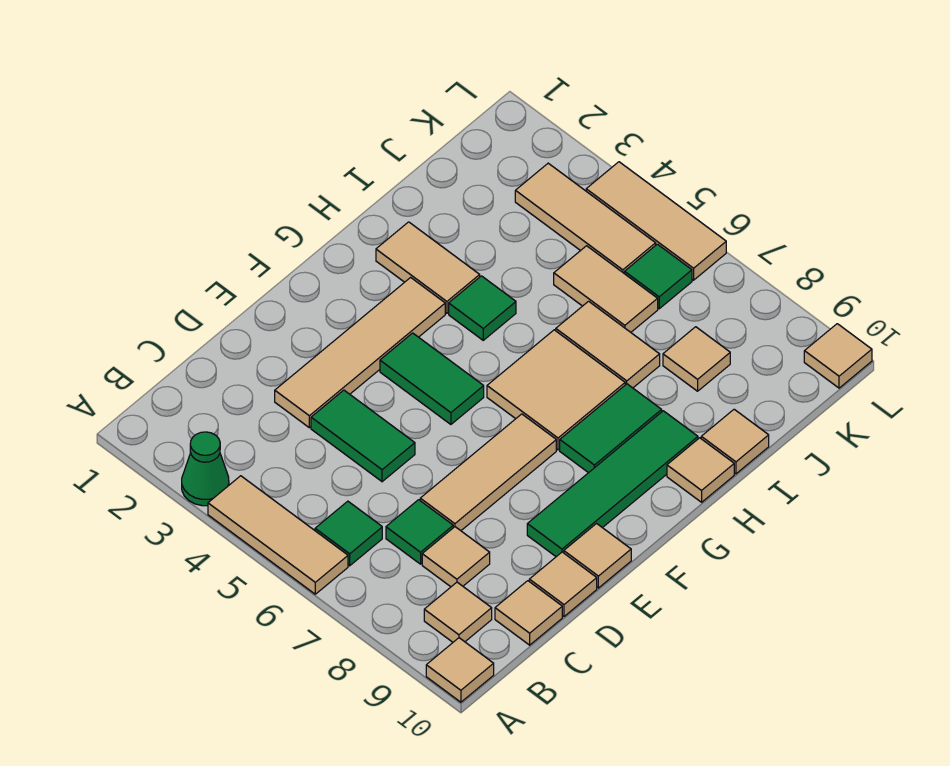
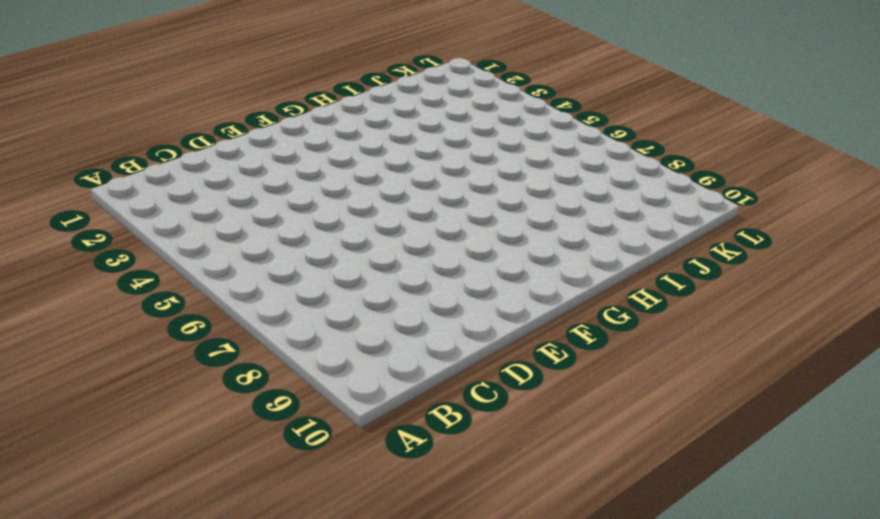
none -> green 1x1 cone [182,432,229,506]
none -> tan 1x3 tile [208,476,348,594]
none -> tan 1x1 tile [426,638,494,702]

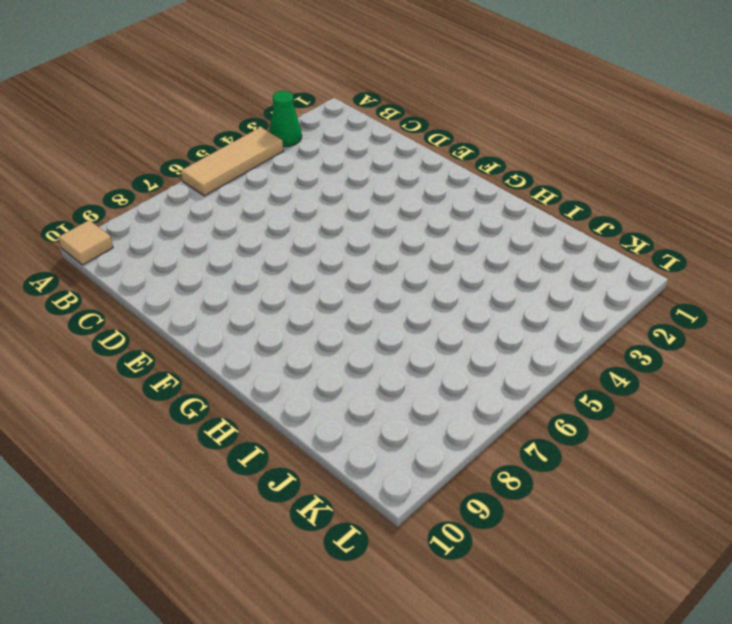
none -> green 1x1 tile [315,501,382,566]
none -> tan 1x1 tile [424,582,492,642]
none -> green 1x1 tile [386,500,453,564]

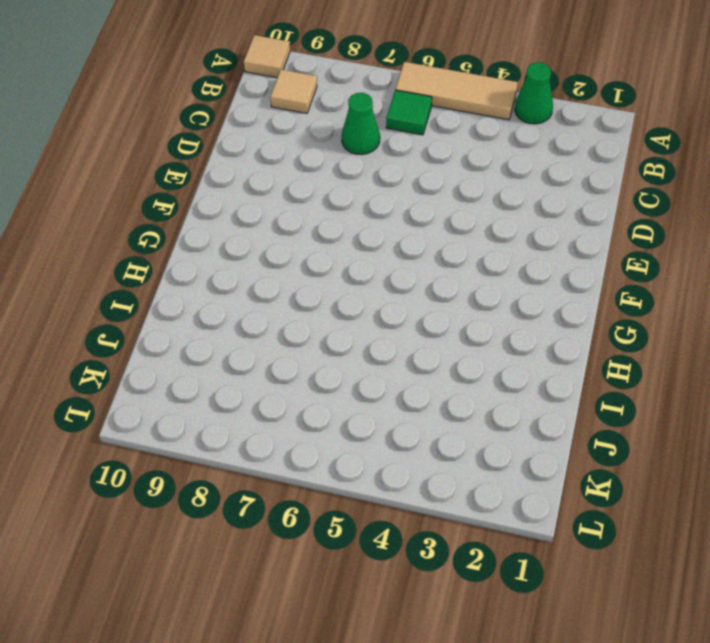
green 1x1 cone [342,93,380,155] -> green 1x1 tile [386,500,453,564]
none -> tan 1x1 tile [422,527,490,587]
none -> tan 1x1 tile [495,581,562,645]
none -> tan 1x4 tile [275,277,445,428]

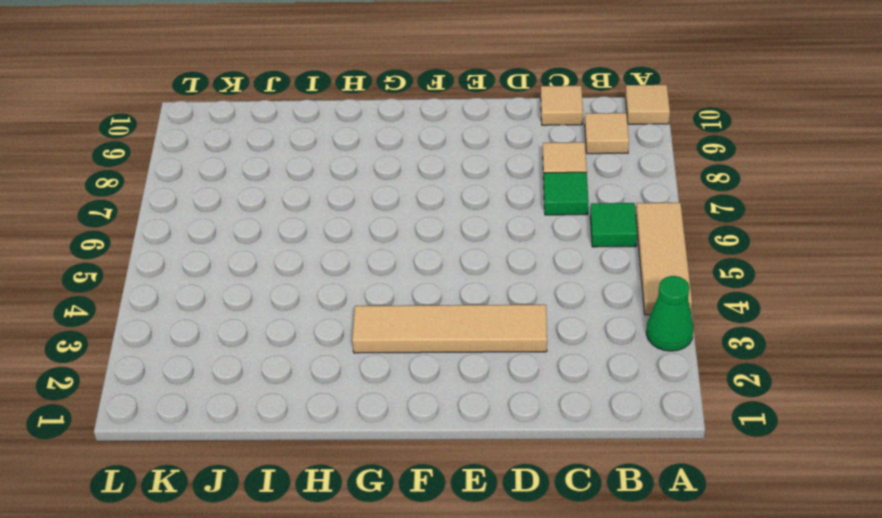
none -> green 1x2 tile [311,390,415,482]
none -> tan 1x3 tile [420,414,556,531]
none -> tan 1x1 tile [529,552,597,616]

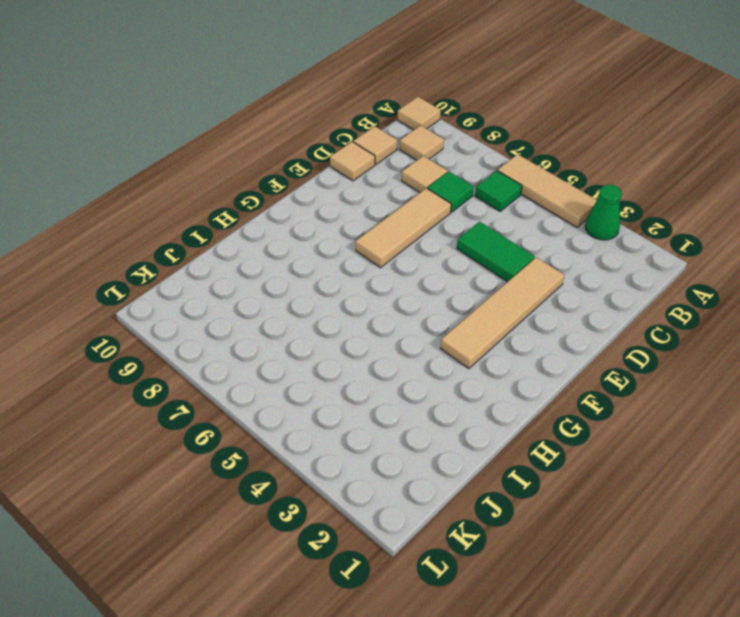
none -> green 1x4 tile [527,411,698,557]
none -> tan 1x1 tile [564,524,631,588]
none -> green 1x2 tile [380,333,484,424]

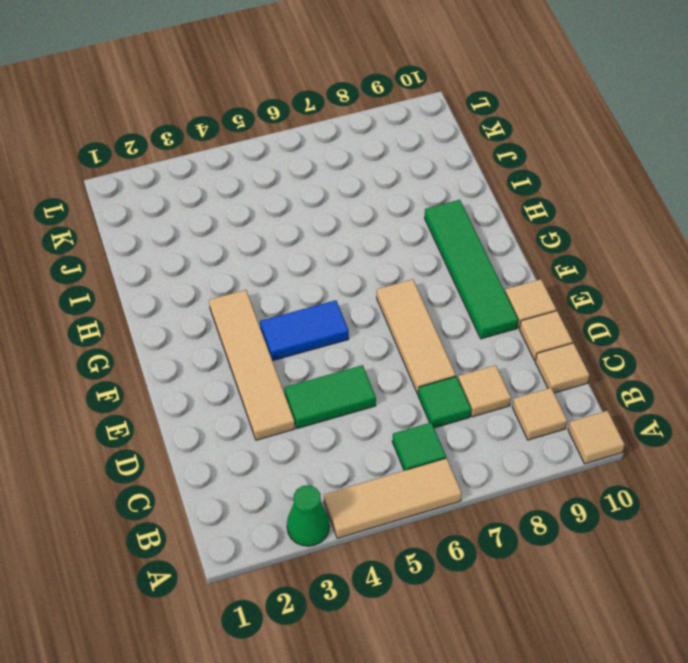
blue 1x2 tile [260,300,349,361] -> green 1x2 tile [380,333,484,424]
none -> tan 2x2 tile [487,330,625,450]
none -> green 1x2 tile [560,384,662,473]
none -> tan 1x2 tile [376,222,480,313]

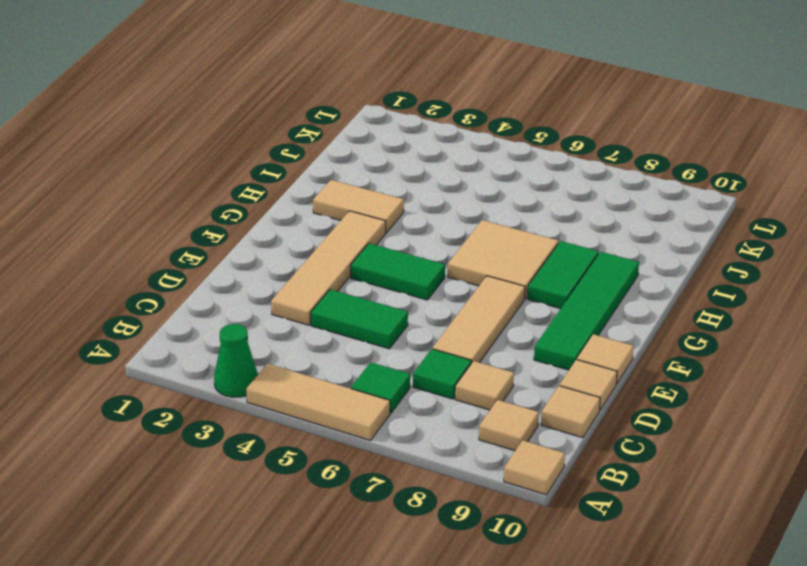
none -> green 1x1 tile [449,276,516,340]
none -> tan 1x1 tile [667,438,734,502]
none -> tan 1x2 tile [556,301,660,388]

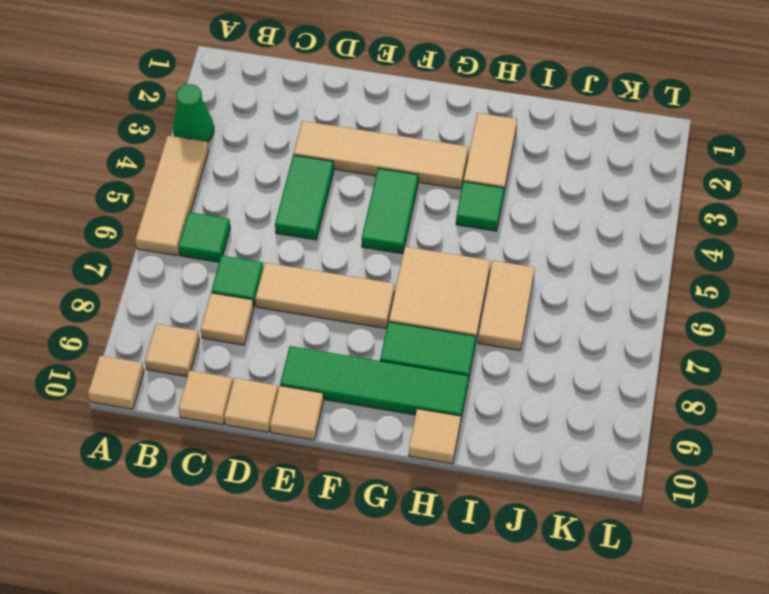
none -> tan 1x1 tile [701,409,769,474]
none -> tan 1x2 tile [554,246,658,332]
none -> tan 1x1 tile [663,327,730,391]

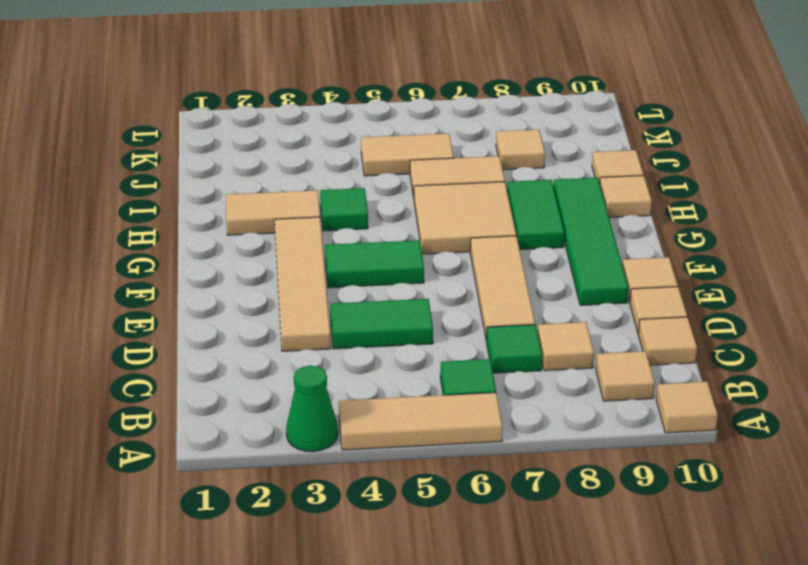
none -> tan 1x3 tile [515,163,656,274]
none -> green 1x1 tile [625,244,692,309]
none -> tan 1x3 tile [586,162,726,280]

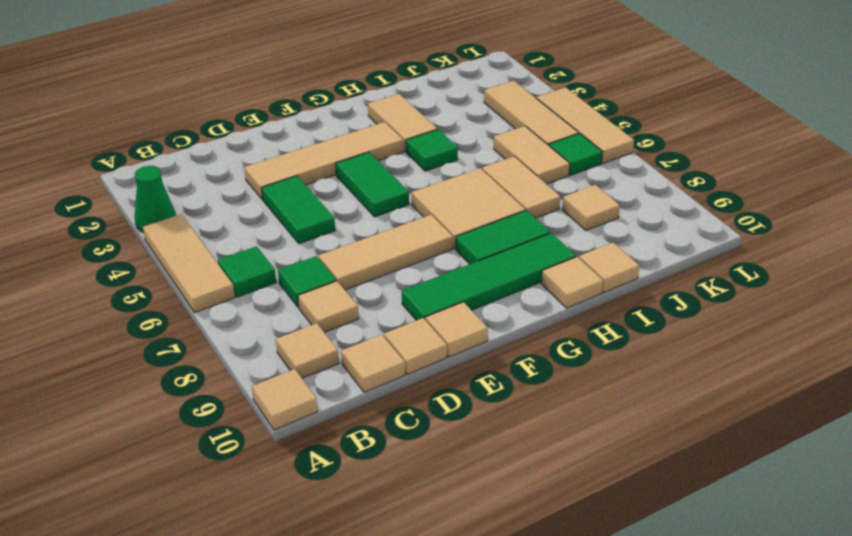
none -> tan 1x1 tile [804,324,872,388]

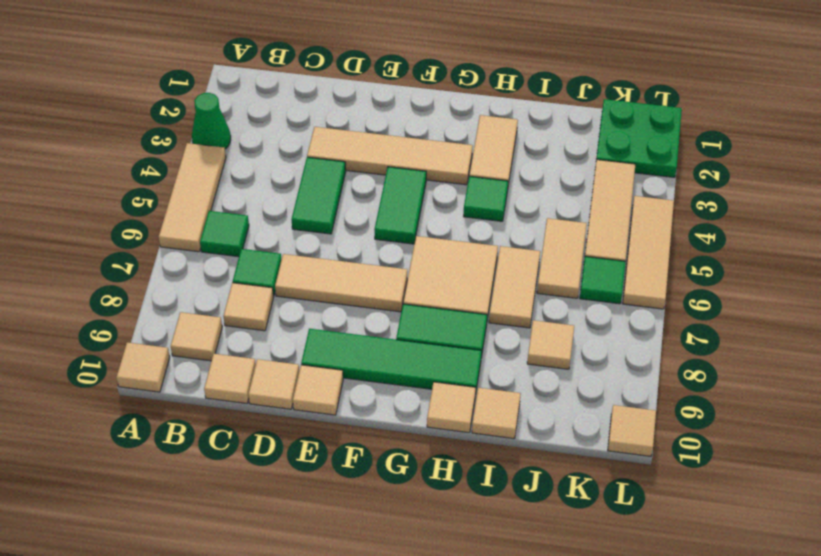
green 2x2 plate [596,99,682,177] -> none

